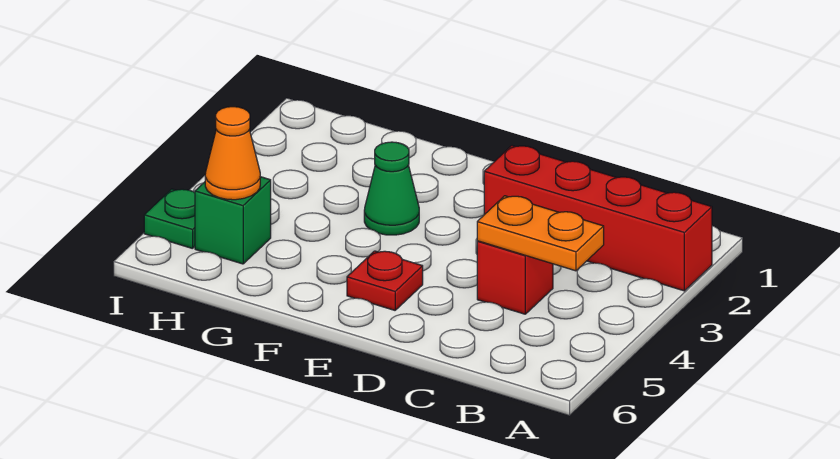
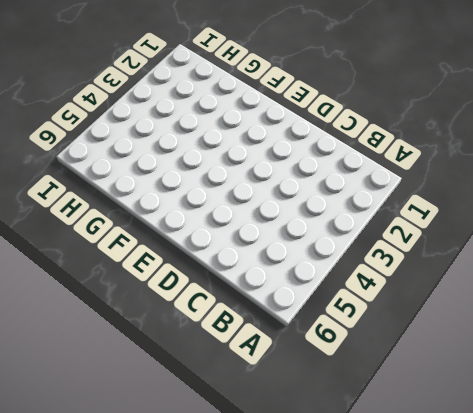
none -> red 1x4 brick [484,146,712,291]
none -> red 1x1 brick [477,241,553,314]

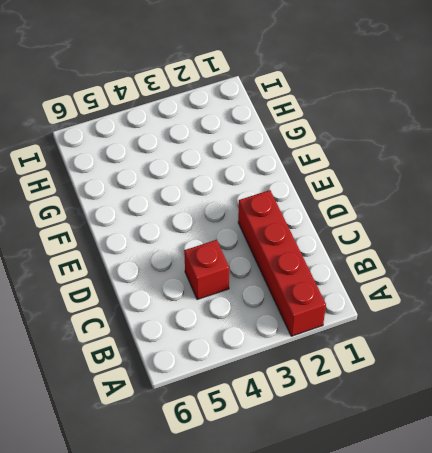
none -> red 1x1 plate [347,251,423,310]
none -> green 1x1 cone [364,142,419,235]

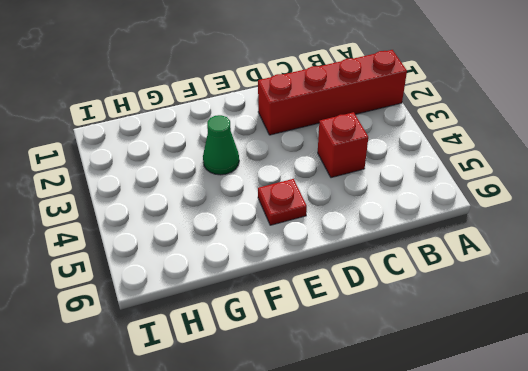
none -> green 1x1 brick [195,177,271,264]
none -> green 1x1 plate [144,189,195,249]

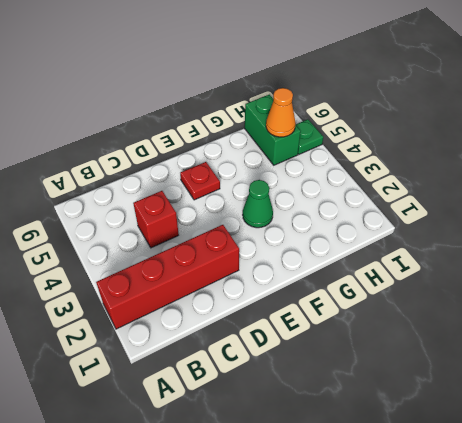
green 1x2 brick [245,95,301,165] -> green 1x1 brick [195,177,271,264]
none -> orange 1x2 plate [477,196,604,271]

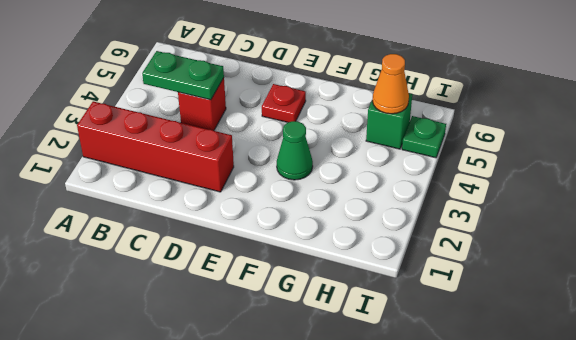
green 1x2 plate [142,51,224,100] -> orange 1x2 plate [477,196,604,271]

